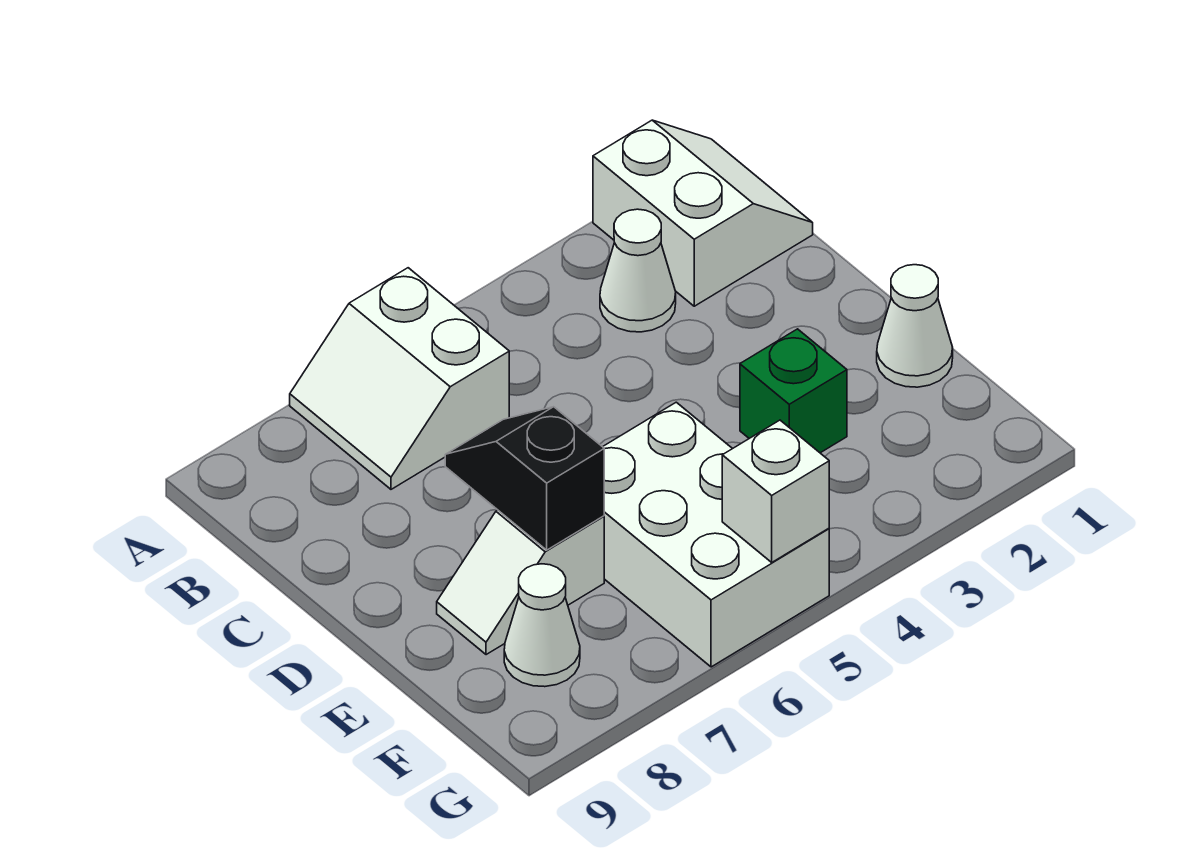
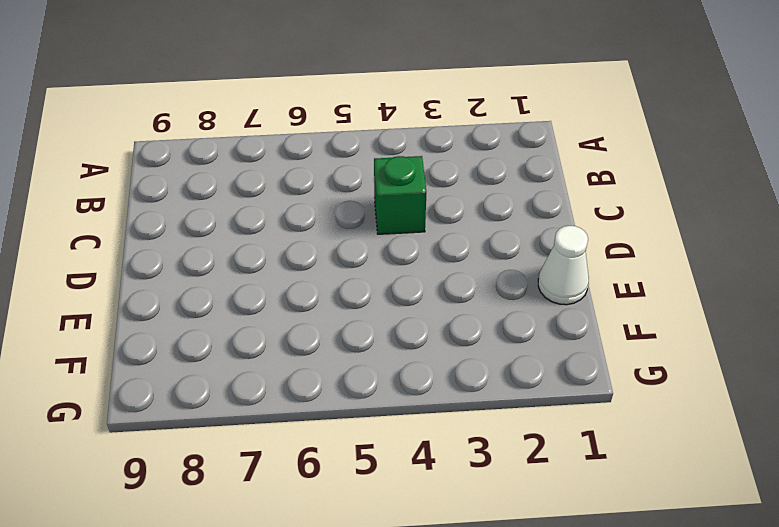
green 1x1 brick [374,156,426,234] -> green 1x1 brick moved to [740,329,847,453]
none -> white 2x2 slope [593,120,813,306]
none -> white 2x2 slope [290,268,509,489]

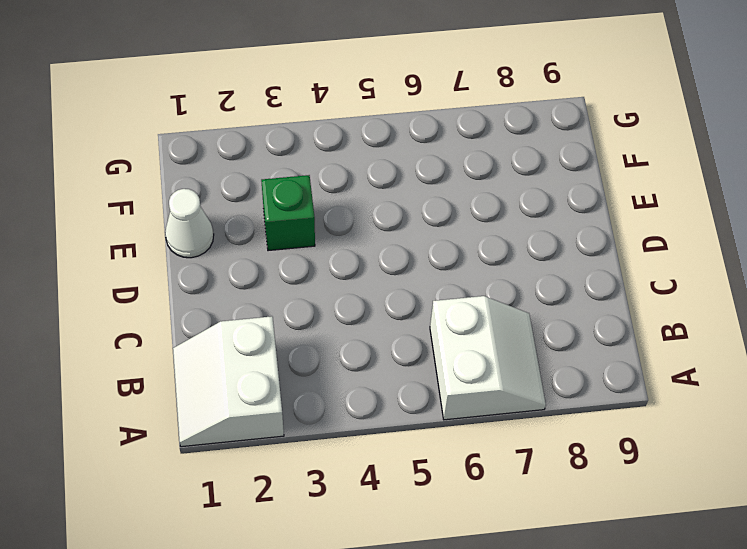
none -> white 1x1 cone [600,209,676,332]
none -> white 2x3 brick [603,402,829,667]

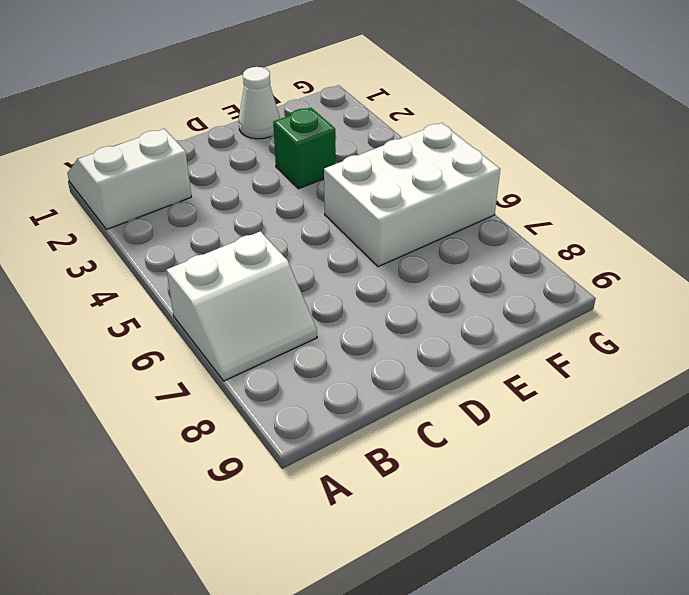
none -> white 1x1 cone [600,209,676,332]
none -> white 1x2 slope [437,510,604,655]

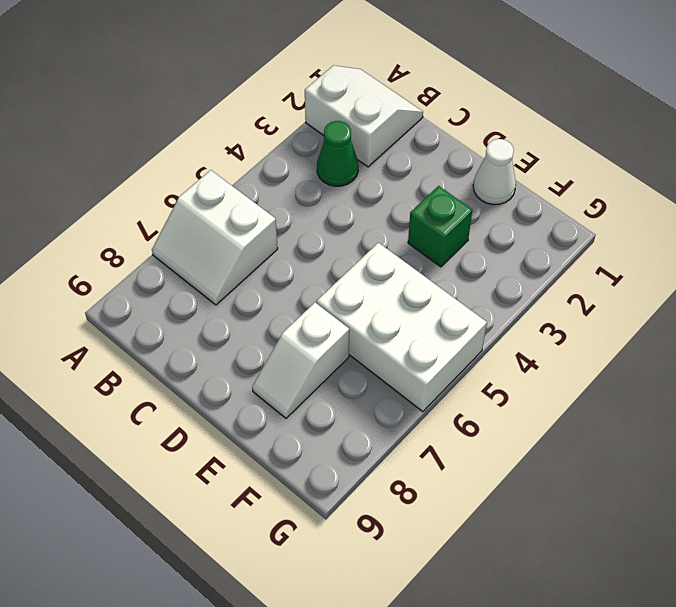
green 1x1 cone [317,121,358,186] -> white 1x1 cone [600,209,676,332]
none -> white 1x1 cone [504,564,580,687]
none -> black 1x2 slope [445,407,604,550]

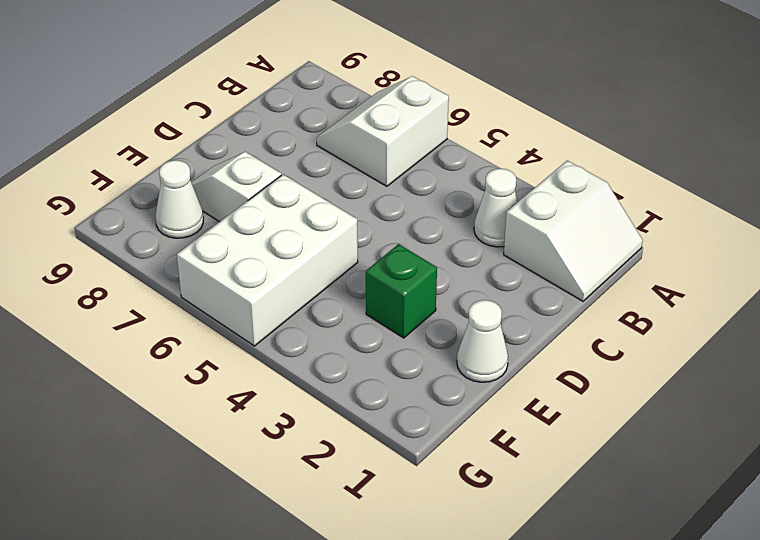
none -> black 1x2 slope [445,407,604,550]
none -> white 1x1 brick [722,420,829,562]

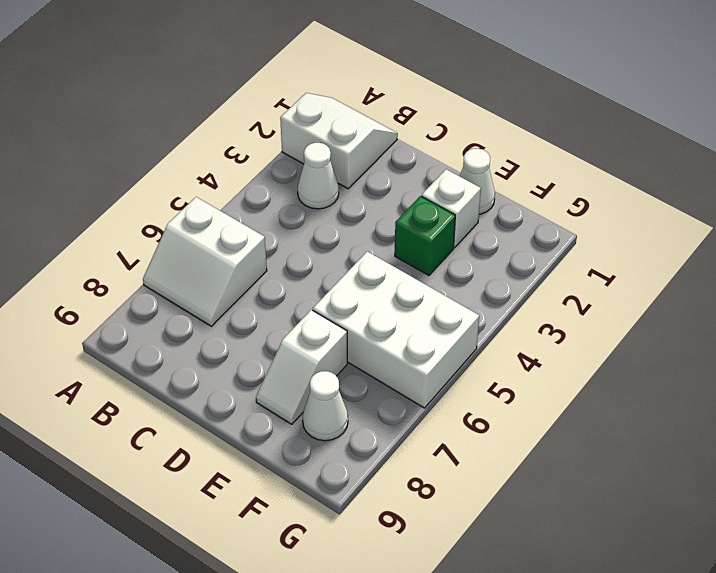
white 1x1 brick [422,169,481,248] -> white 1x1 brick moved to [722,420,829,562]
none -> black 1x2 slope [445,407,604,550]

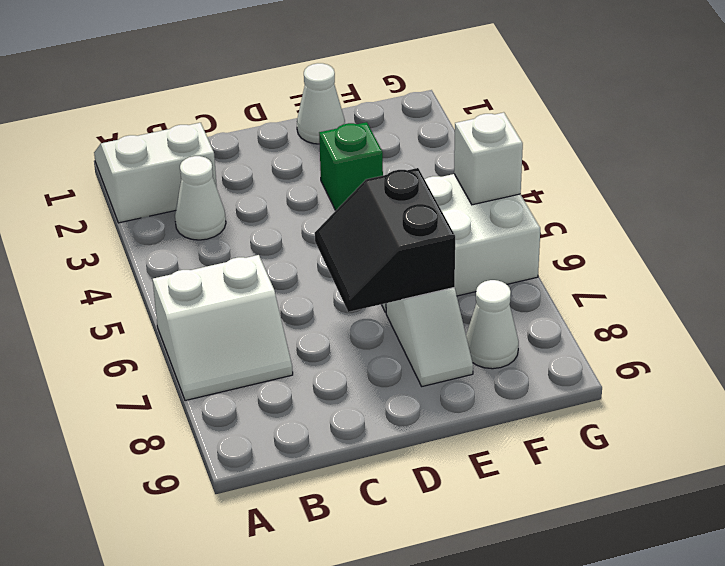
black 2x2 slope [315,168,455,312] -> black 1x2 slope [445,407,604,550]

